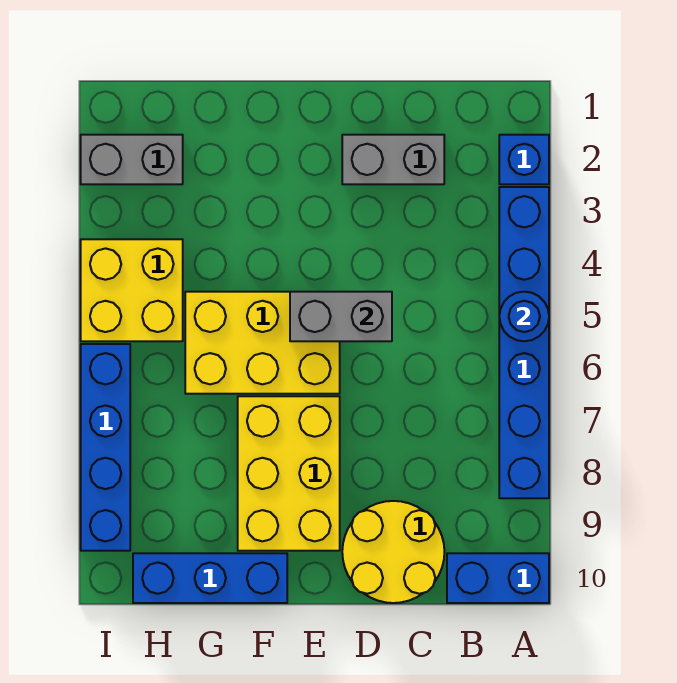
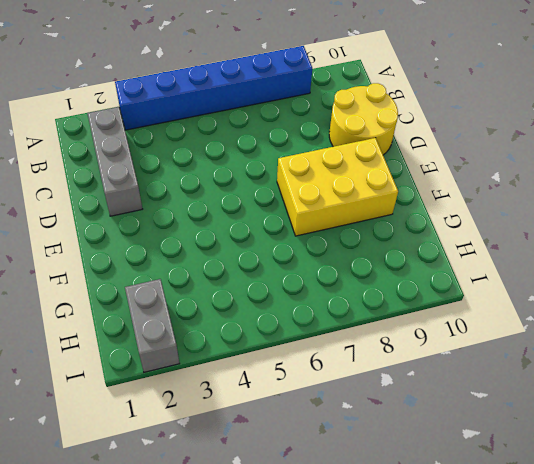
grey 1x3 brick [87,107,142,216] -> grey 1x2 brick [342,135,444,184]
none -> blue 1x1 brick [499,135,549,184]
none -> blue 1x2 brick [447,553,549,603]
none -> yellow 2x3 brick [185,292,340,394]

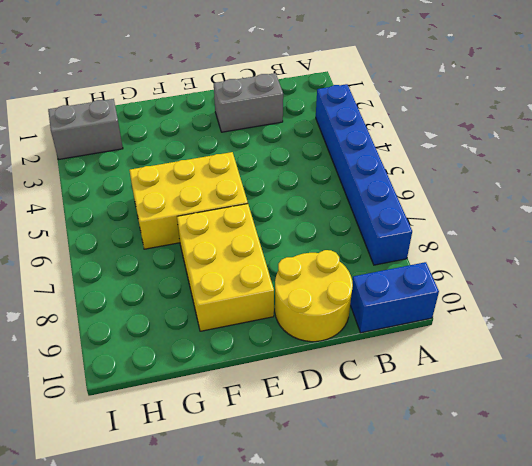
none -> blue 1x1 brick [499,135,549,184]
none -> blue 1x3 brick [133,553,287,603]
none -> yellow 2x2 brick [81,239,183,341]

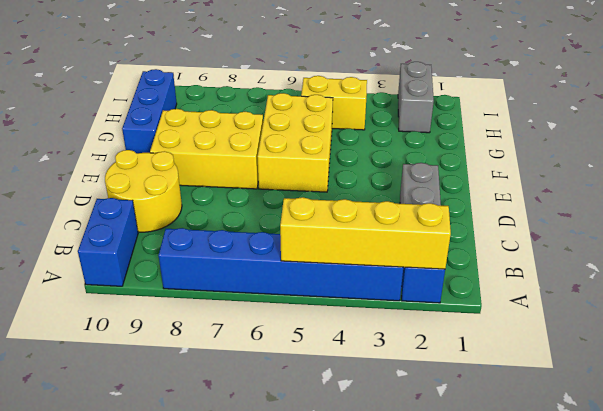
yellow 1x4 brick [280,197,451,269] -> blue 1x1 round brick [499,292,549,341]
yellow 1x2 brick [301,76,367,130] -> yellow 2x2 brick [81,239,183,341]
none -> blue 1x4 brick [81,344,130,551]
none -> grey 1x2 brick [290,292,392,341]

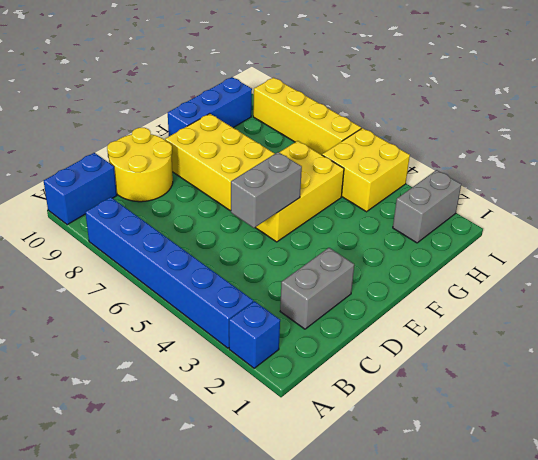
yellow 1x4 brick [253,78,361,155] -> blue 1x4 brick [81,344,130,551]
none -> blue 1x1 round brick [499,292,549,341]

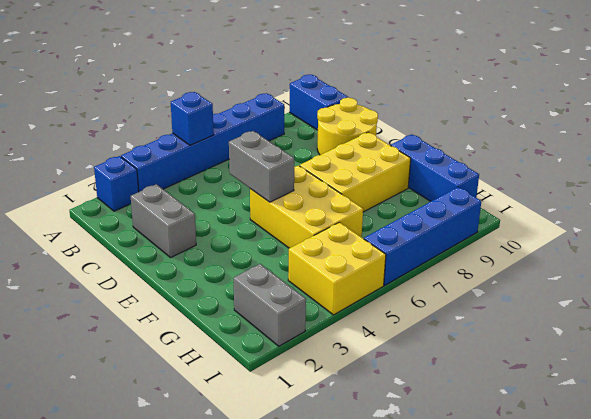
blue 1x1 brick [171,92,214,145] -> blue 1x1 round brick [499,292,549,341]

